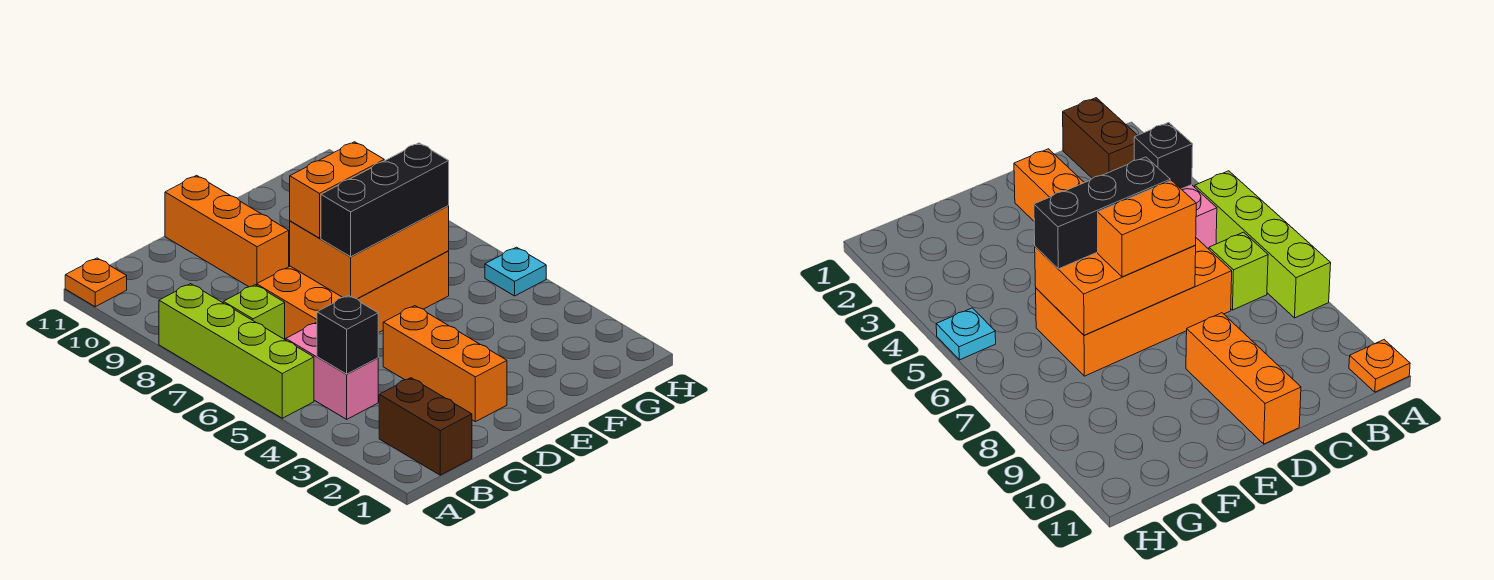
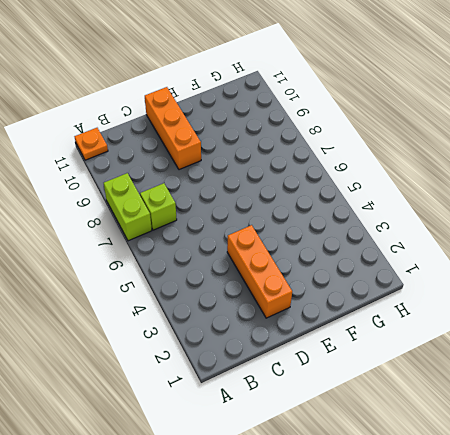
lime 1x2 brick [104,173,152,241] -> lime 1x4 brick [159,284,314,418]
none -> brown 1x2 brick [379,378,472,475]
none -> pink 1x2 brick [286,322,378,419]
none -> orange 2x4 brick [257,251,449,340]

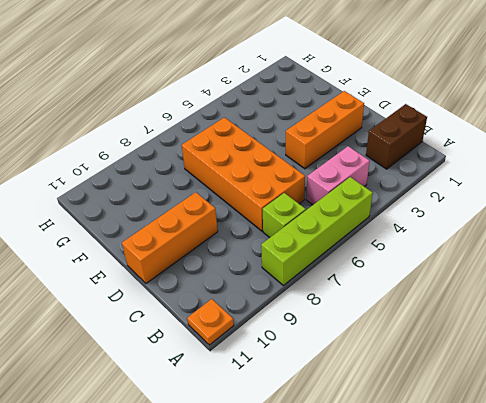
none -> cyan 1x1 plate [485,247,546,296]
none -> black 1x1 brick [317,295,378,374]
none -> orange 2x3 brick [290,206,449,299]

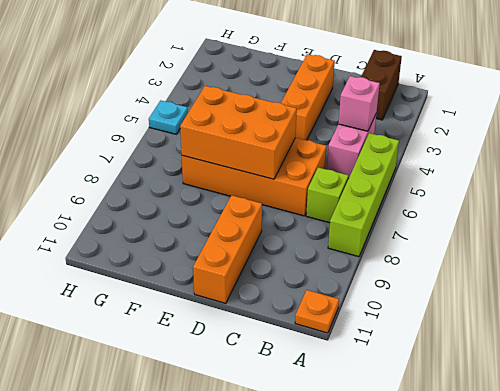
pink 1x1 brick [338,76,380,131] -> black 1x1 brick [317,295,378,374]
none -> black 1x3 brick [321,143,449,257]
none -> orange 1x2 brick [290,142,384,238]

